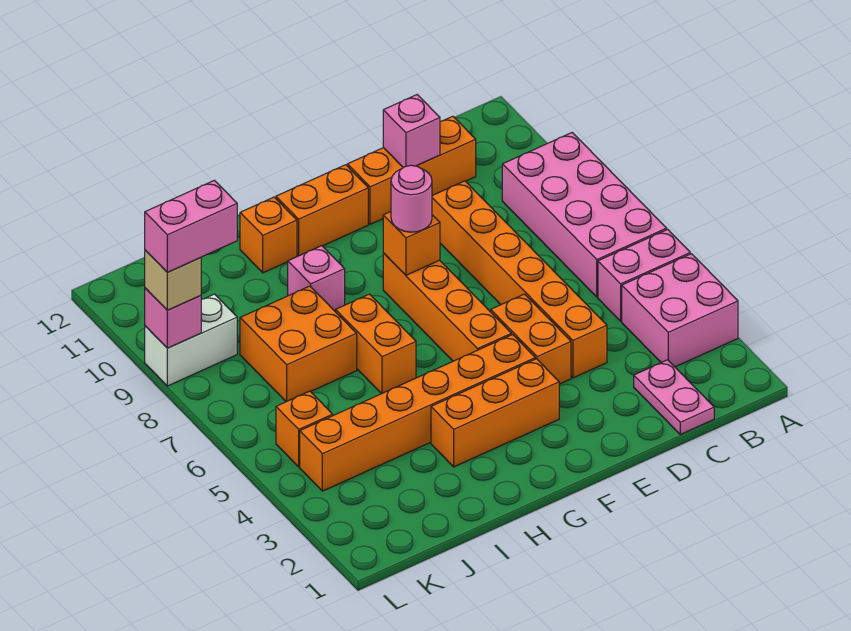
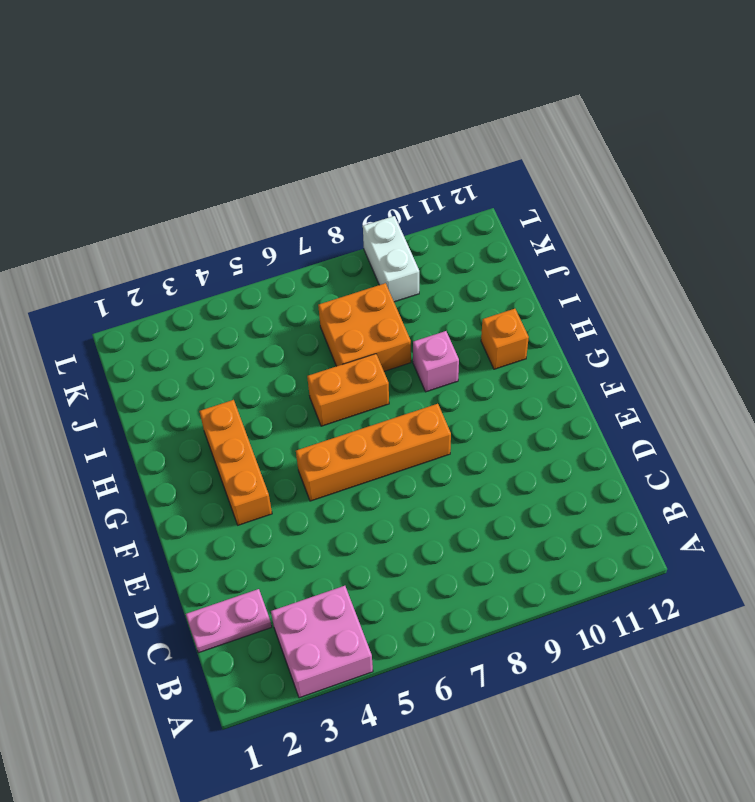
none -> pink 1x2 brick [598,229,690,321]
none -> pink 2x4 brick [502,133,667,297]
none -> orange 1x3 brick [347,116,476,224]

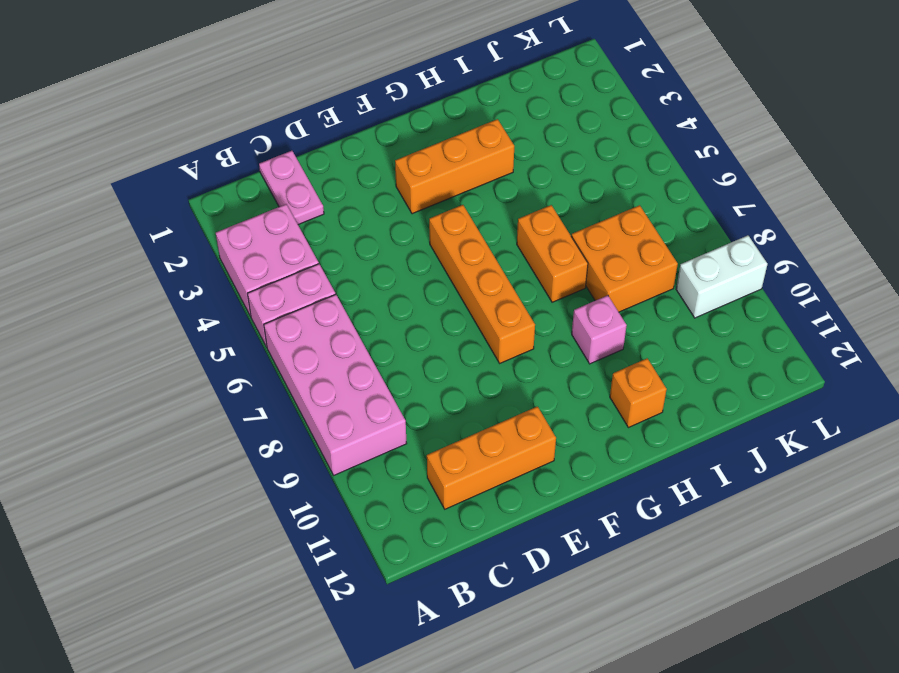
none -> orange 1x6 brick [432,181,607,378]
none -> orange 1x2 brick [491,294,571,384]
none -> orange 1x6 brick [300,335,535,491]

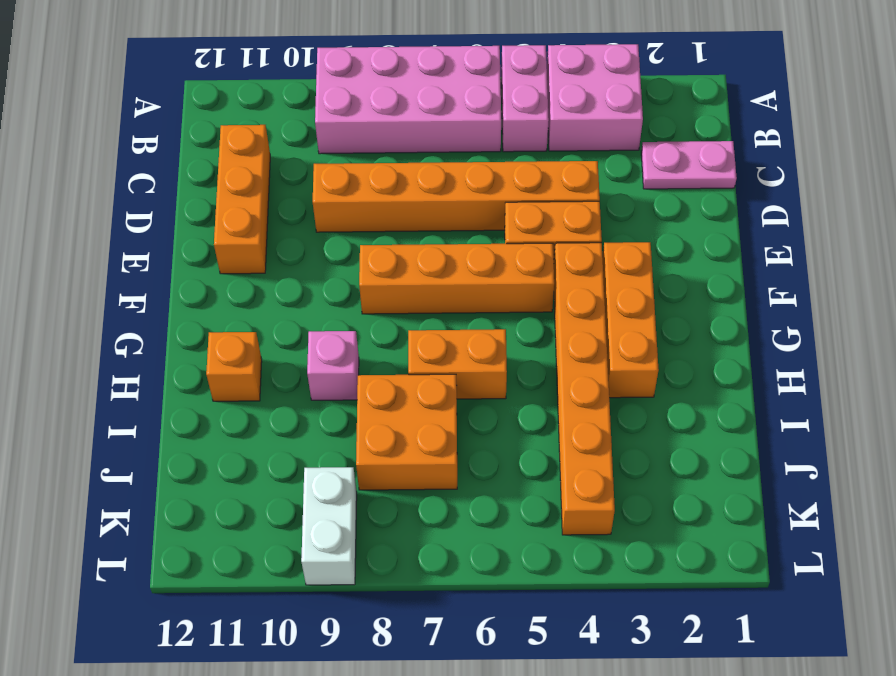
none -> orange 1x2 brick [276,165,368,256]
none -> orange 1x1 brick [276,391,333,467]
none -> pink 1x1 brick [383,95,440,168]

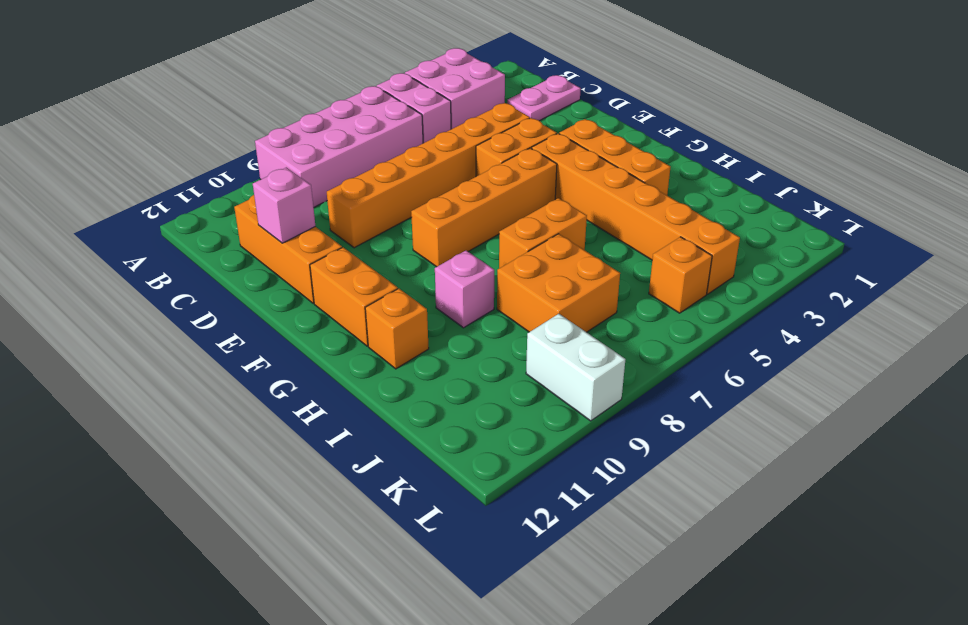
none -> orange 1x1 brick [383,212,440,275]
none -> pink 1x1 brick [145,288,201,348]
none -> pink 1x1 round brick [391,165,432,232]

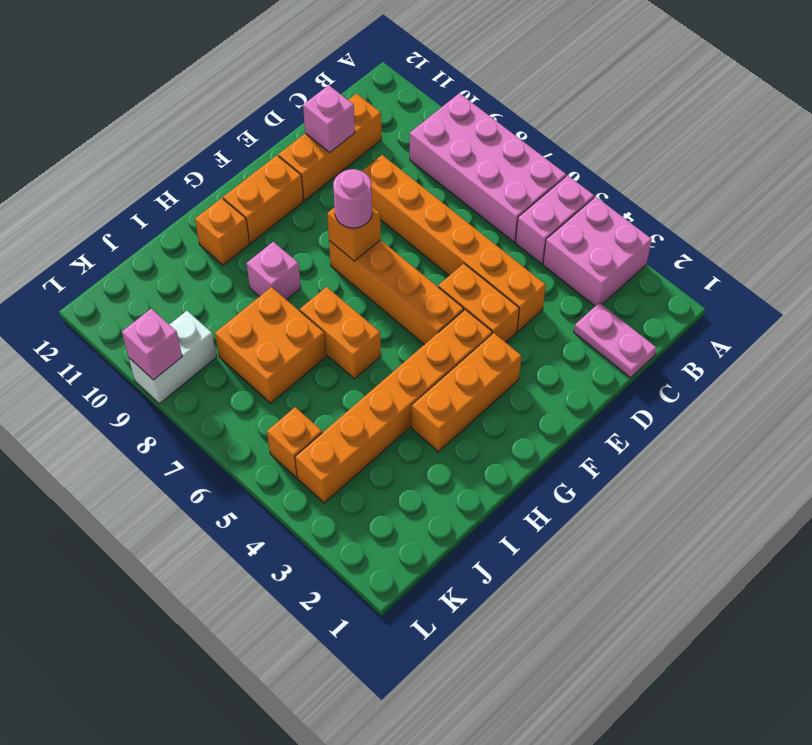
none -> tan 1x1 brick [145,250,201,310]
none -> pink 1x2 brick [145,180,237,272]

